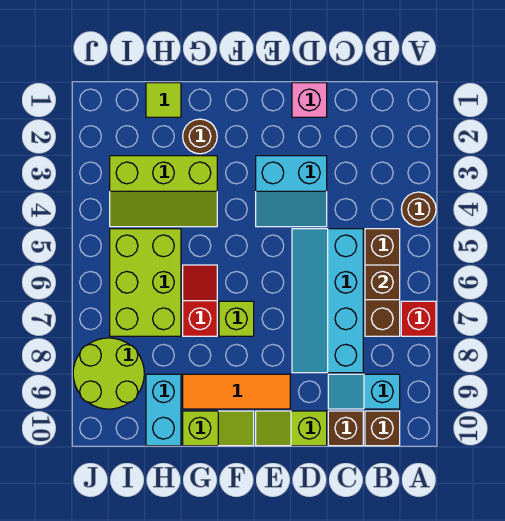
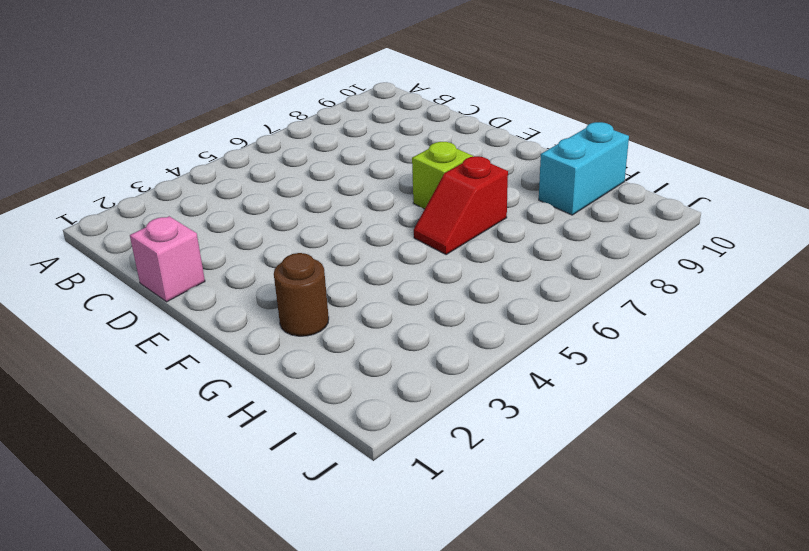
none -> brown 1x1 round brick [401,192,436,227]
none -> red 1x1 brick [401,301,436,336]
none -> brown 1x3 brick [365,229,400,336]

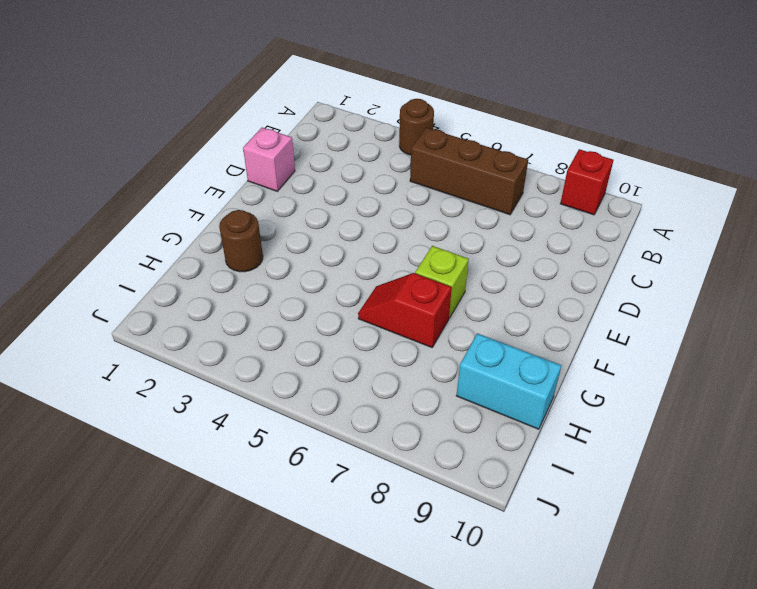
red 1x1 brick [560,149,613,215] -> red 1x1 brick moved to [401,301,436,336]
none -> cyan 1x2 slope [328,374,400,409]
none -> brown 1x1 brick [365,411,400,446]
none -> cyan 2x4 slope [292,229,363,373]

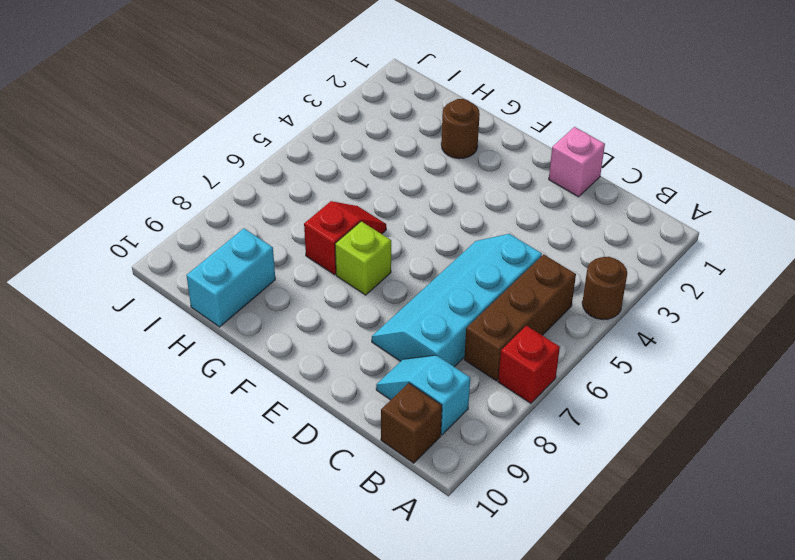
none -> brown 1x1 brick [328,411,363,446]
none -> cyan 2x2 slope [256,156,327,227]
none -> lime 1x2 slope [256,411,327,446]

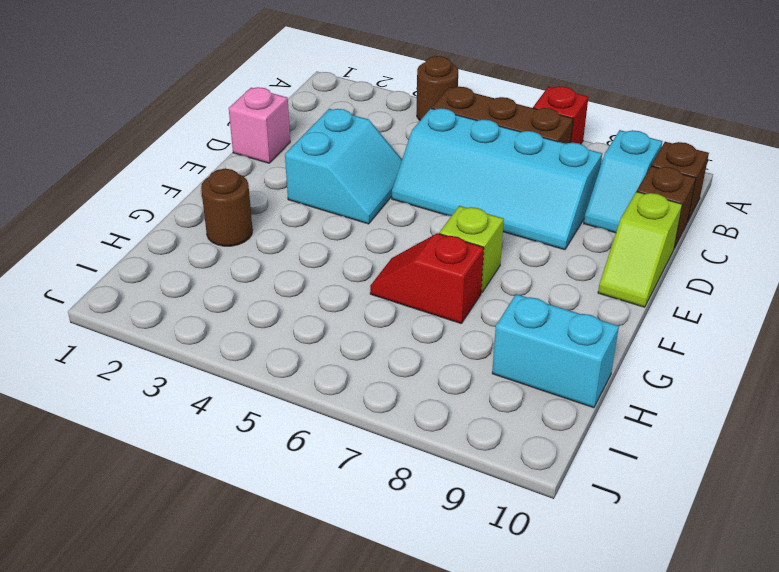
none -> orange 1x3 tile [183,374,290,409]
none -> lime 1x2 slope [183,411,254,446]
none -> lime 2x3 slope [110,156,217,227]

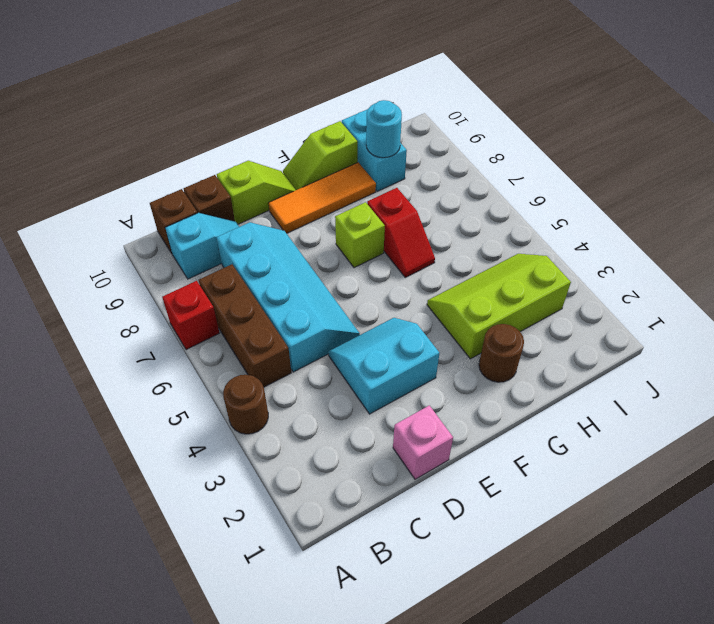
cyan 1x1 round brick [366,100,402,158] -> none
none -> lime 1x1 tile [146,83,181,117]
none -> lime 2x3 brick [110,229,181,336]
none -> lime 2x2 round brick [73,338,144,409]

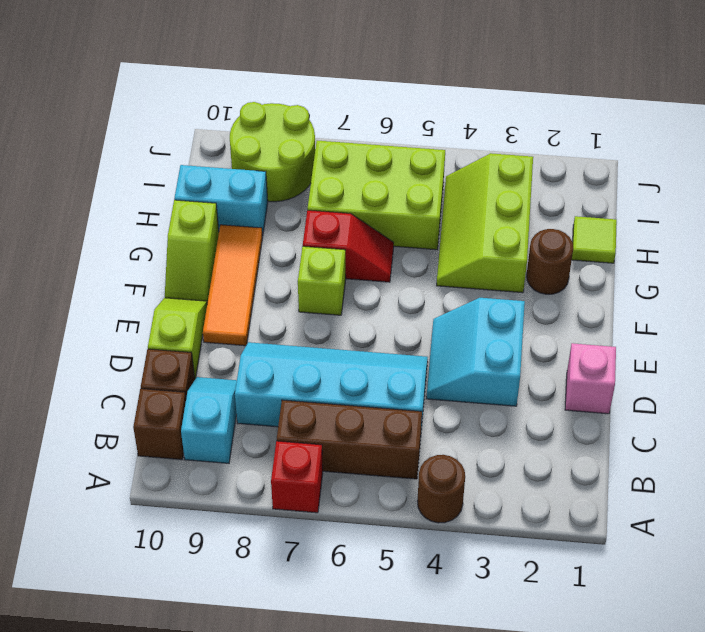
none -> brown 1x1 brick [365,265,400,300]

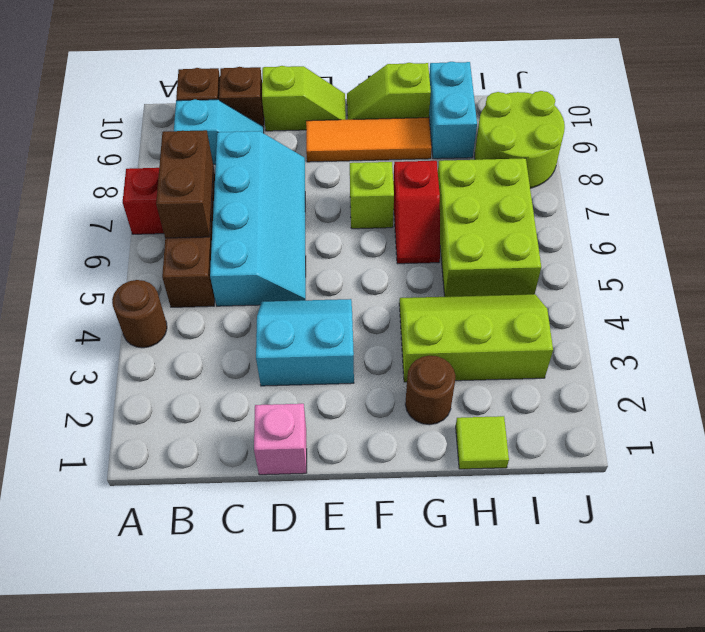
brown 1x2 brick [156,130,213,238] -> brown 1x1 brick [365,265,400,300]

